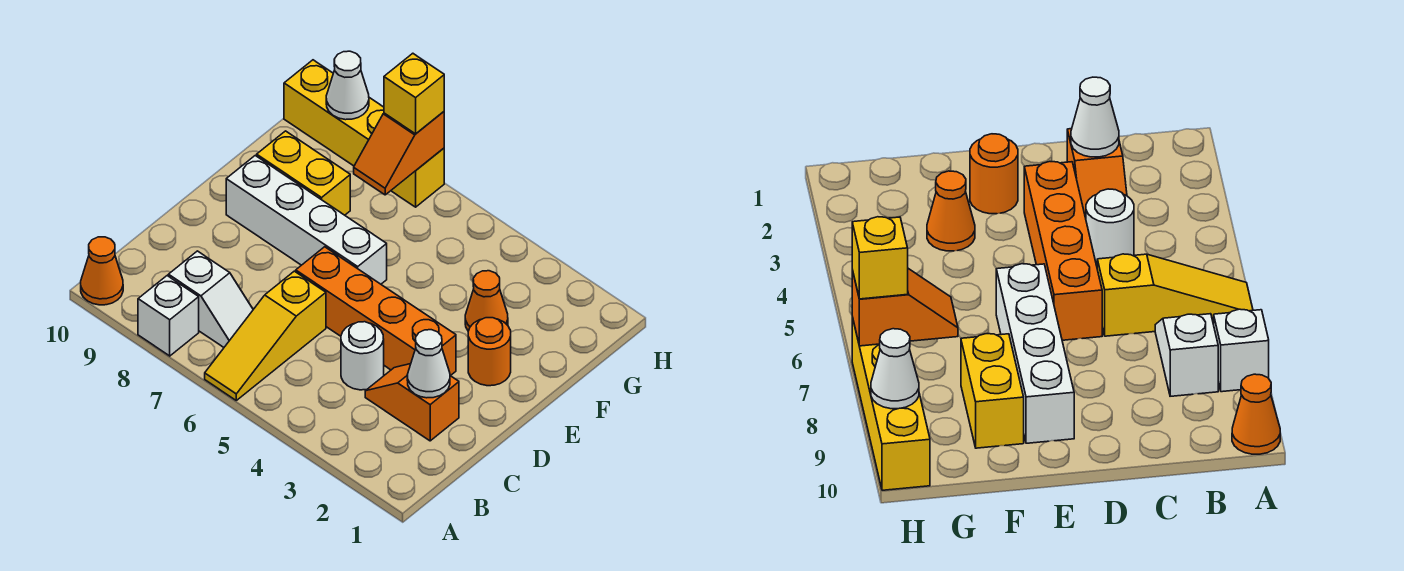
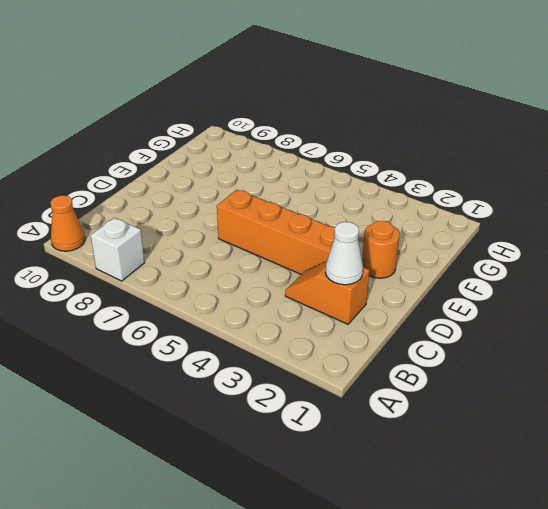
none -> yellow 1x3 slope [205,271,326,400]
none -> white 1x2 slope [168,251,253,347]
none -> white 1x1 round brick [341,322,384,390]

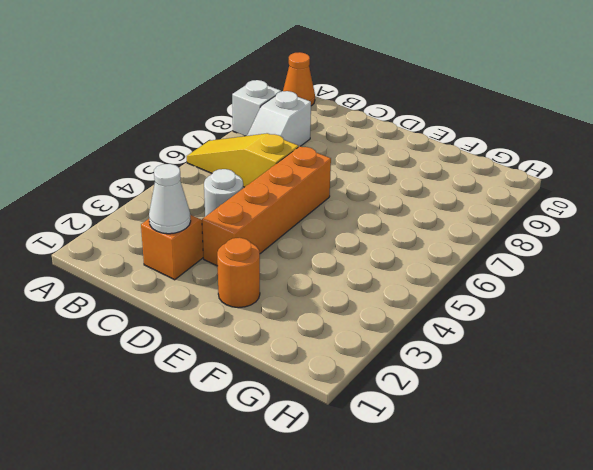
none -> white 1x4 brick [226,156,387,284]
none -> orange 1x1 cone [465,271,508,331]
none -> yellow 1x2 brick [257,131,350,215]

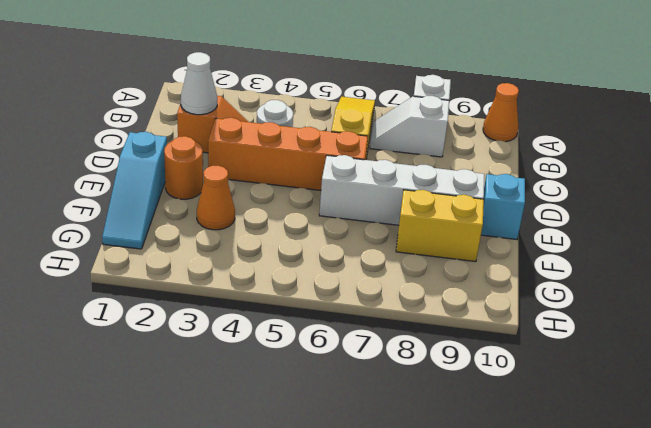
cyan 1x3 slope [102,132,167,249] -> none
cyan 1x1 brick [481,174,525,239] -> none
none -> yellow 1x4 brick [284,60,444,207]
none -> orange 1x2 slope [354,112,444,195]
none -> white 1x1 cone [326,51,369,120]

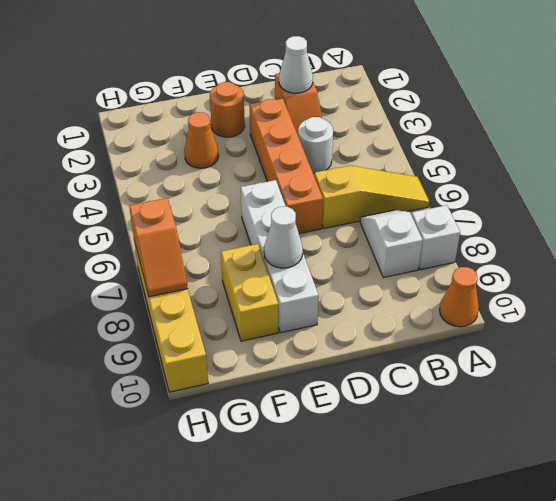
white 1x1 cone [264,206,303,268] -> white 1x1 cone moved to [326,51,369,120]
orange 1x2 slope [129,198,188,297] -> orange 1x2 slope turned to [354,112,444,195]
none -> yellow 1x1 brick [384,53,444,134]

